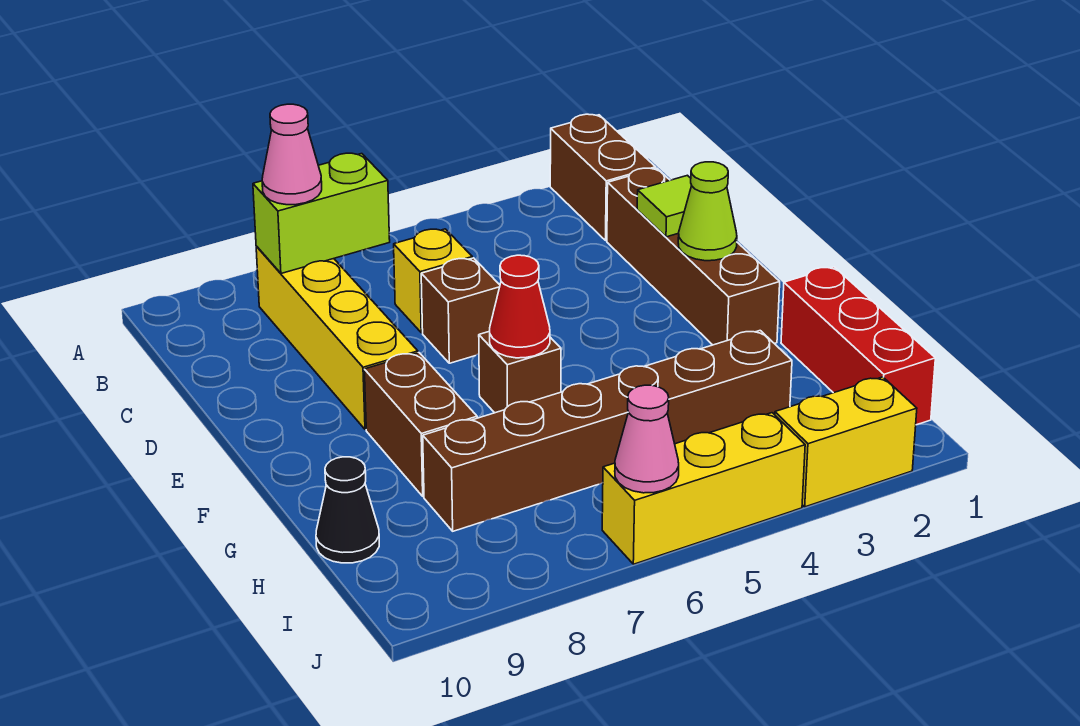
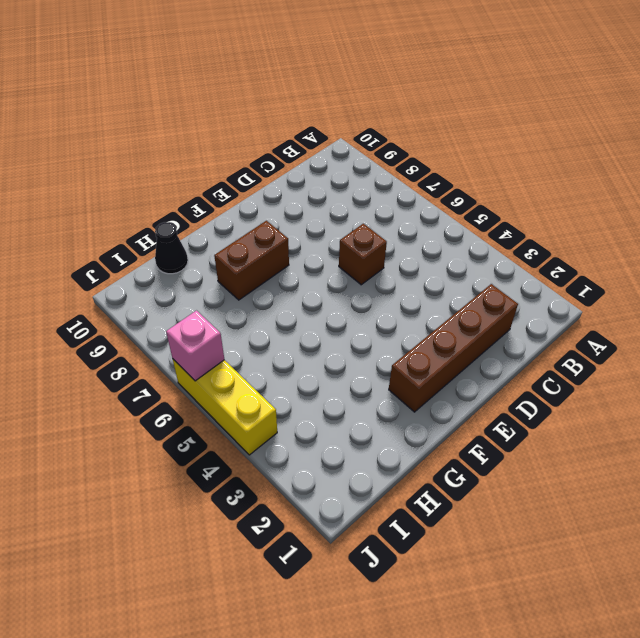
pink 1x1 brick [166,311,224,381] -> pink 1x1 cone [615,385,679,493]
none -> brown 1x2 brick [550,114,656,241]
none -> yellow 1x4 brick [256,246,418,430]
none -> yellow 1x1 brick [394,229,472,333]

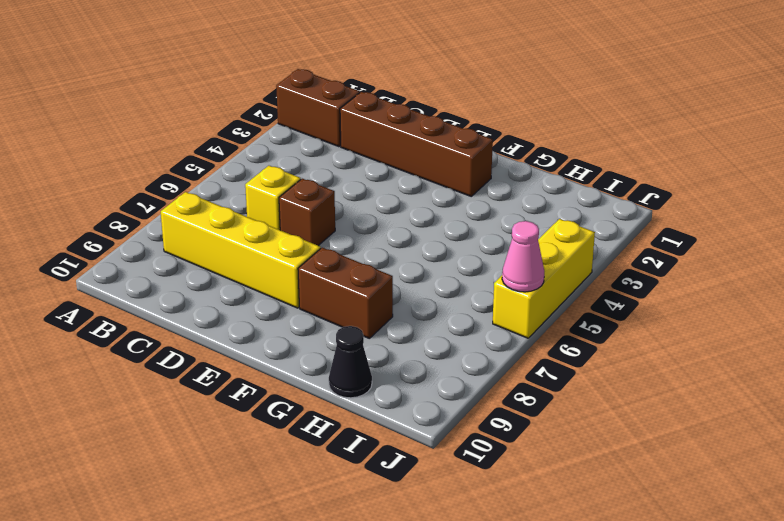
none -> brown 1x1 brick [479,331,561,413]
none -> red 1x3 brick [781,267,935,425]
none -> brown 1x6 brick [423,331,792,531]

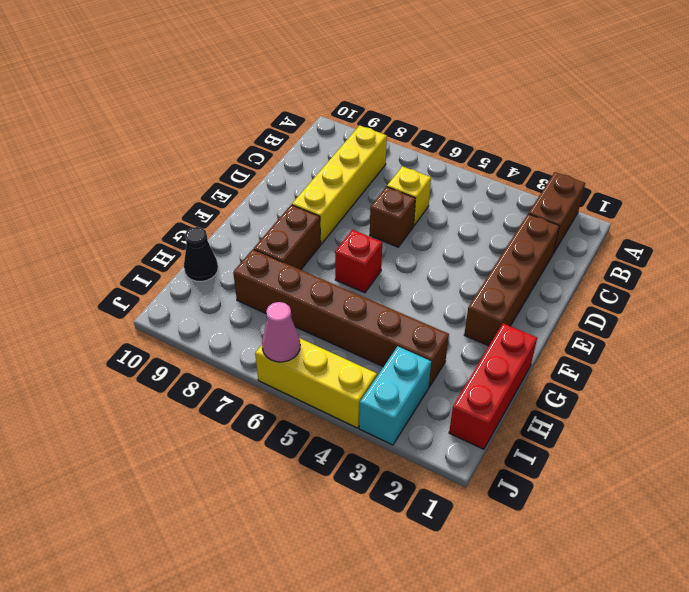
red 1x1 brick [335,230,382,293] -> brown 1x1 brick [479,331,561,413]
cyan 1x2 brick [359,346,431,445] -> yellow 1x2 brick [775,377,917,507]
none -> lime 1x2 brick [253,153,390,273]
none -> lime 1x1 tile [637,175,692,237]
none -> lime 1x1 cone [678,162,737,261]

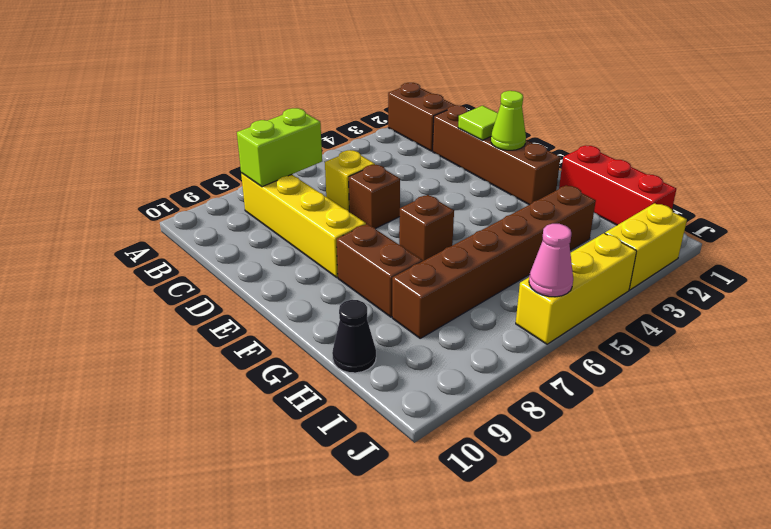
none -> red 1x1 cone [490,255,550,358]
none -> pink 1x1 cone [262,104,322,205]

